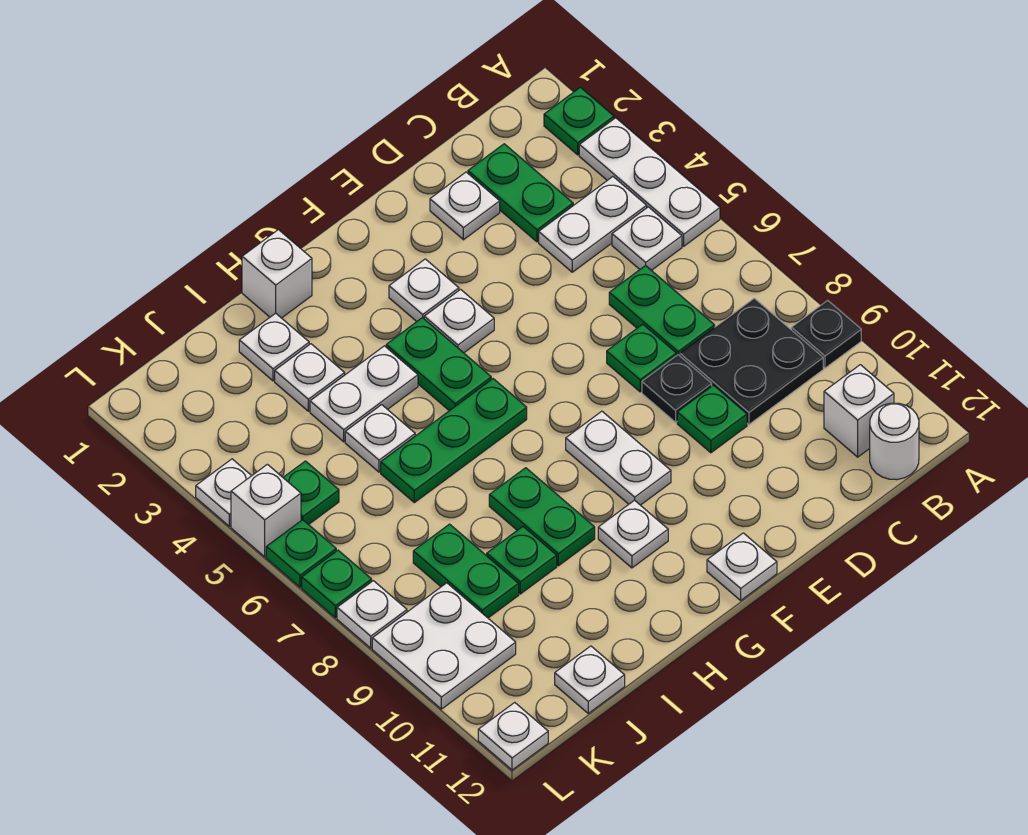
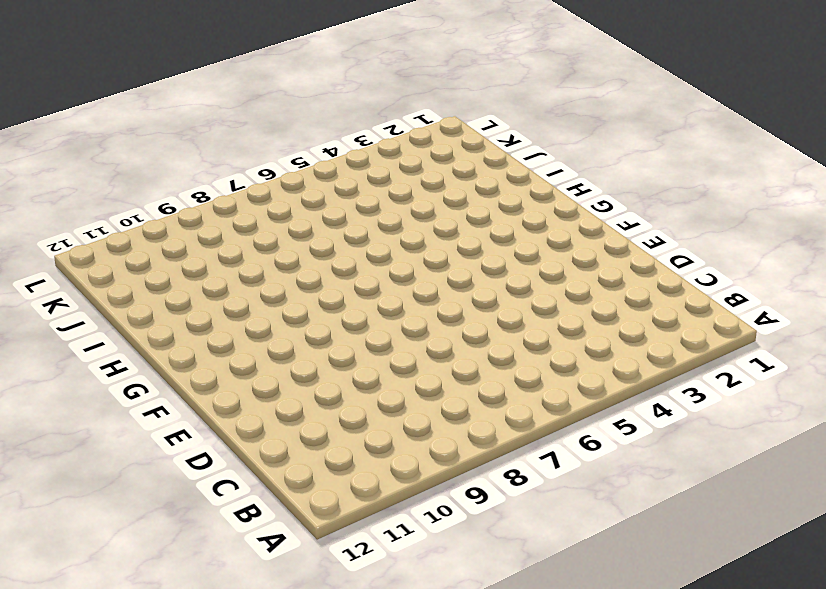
none -> green 1x1 plate [544,87,614,155]
none -> white 1x3 plate [579,118,720,246]
none -> black 1x1 plate [791,300,861,368]
none -> white 1x2 plate [539,177,647,272]

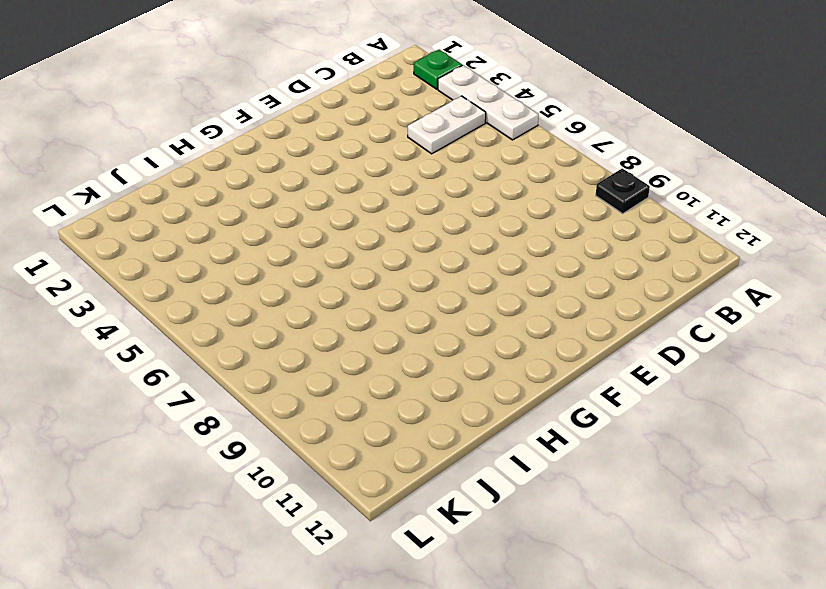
none -> white 1x1 plate [612,207,682,270]
none -> black 2x2 plate [680,298,823,424]
none -> white 1x1 brick [824,365,894,457]
none -> white 1x1 round brick [870,403,919,480]

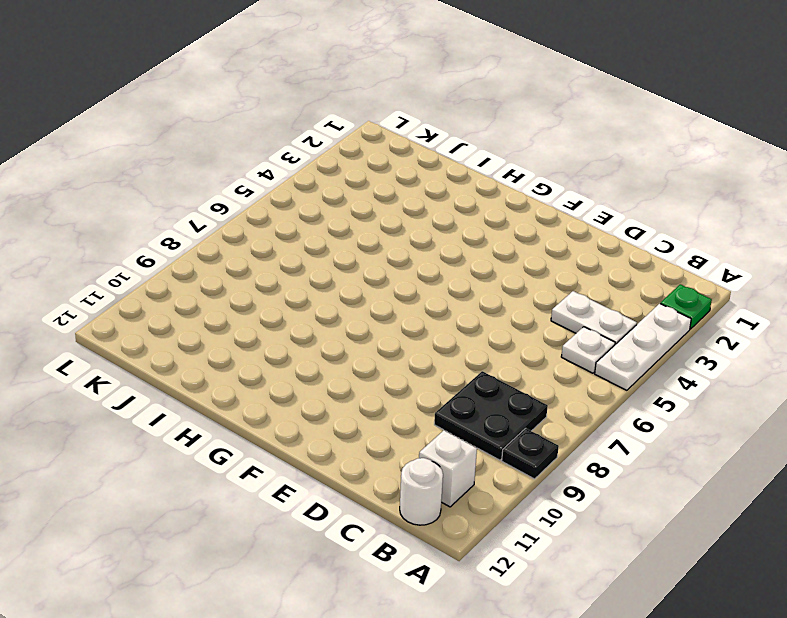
none -> green 1x2 plate [468,144,573,242]
none -> green 1x2 plate [609,265,715,356]
none -> white 1x1 plate [430,172,500,240]
none -> green 1x1 plate [607,324,676,392]

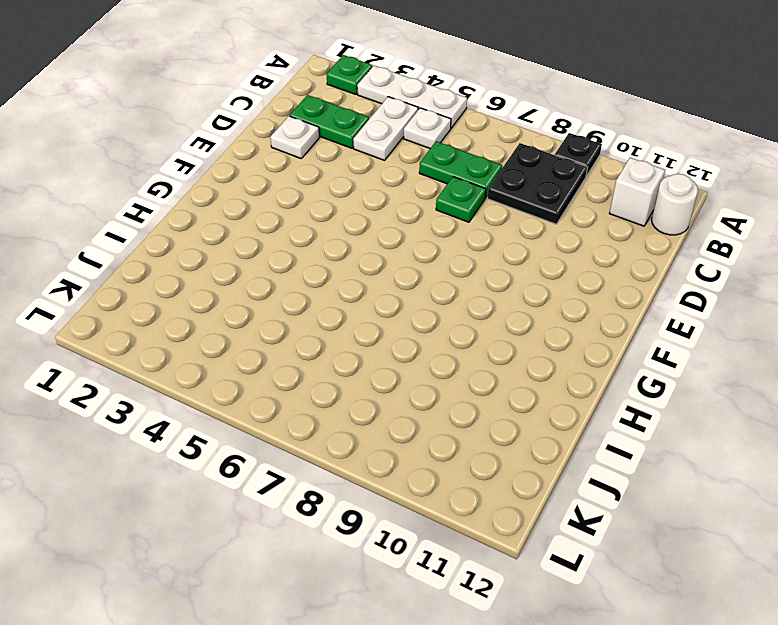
none -> black 1x1 plate [642,355,712,422]
none -> green 1x1 plate [677,385,747,453]
none -> white 1x1 plate [389,259,459,322]
none -> white 1x1 plate [424,289,494,353]

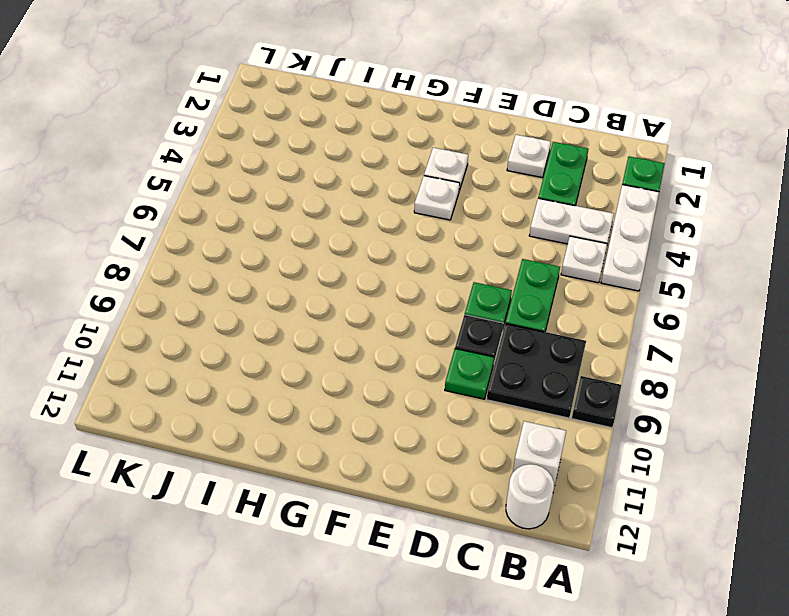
none -> white 1x2 plate [566,411,671,505]
none -> white 1x1 plate [707,533,777,600]
none -> green 1x2 plate [386,318,491,411]
none -> green 1x3 plate [381,379,527,503]

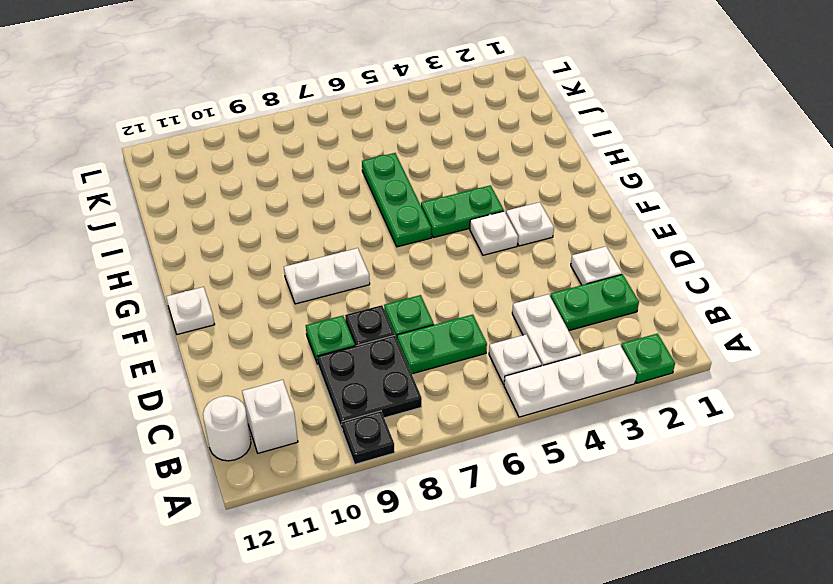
none -> white 1x1 plate [598,500,668,568]
none -> white 1x1 brick [242,230,312,318]
none -> white 1x2 plate [310,346,418,442]
none -> green 1x2 plate [489,468,595,566]

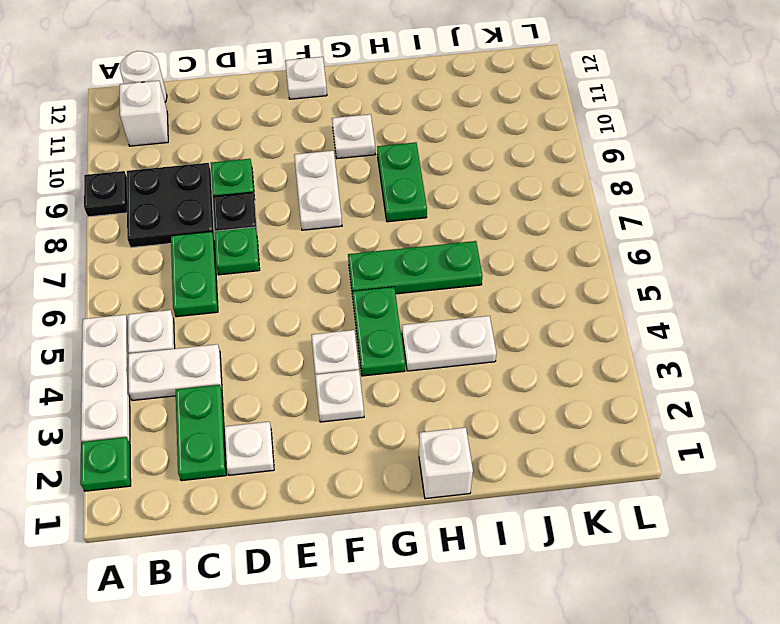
none -> white 1x1 plate [239,313,309,381]
none -> white 1x1 plate [275,344,345,411]
none -> white 1x1 plate [345,405,415,472]
none -> green 1x1 plate [487,527,557,594]

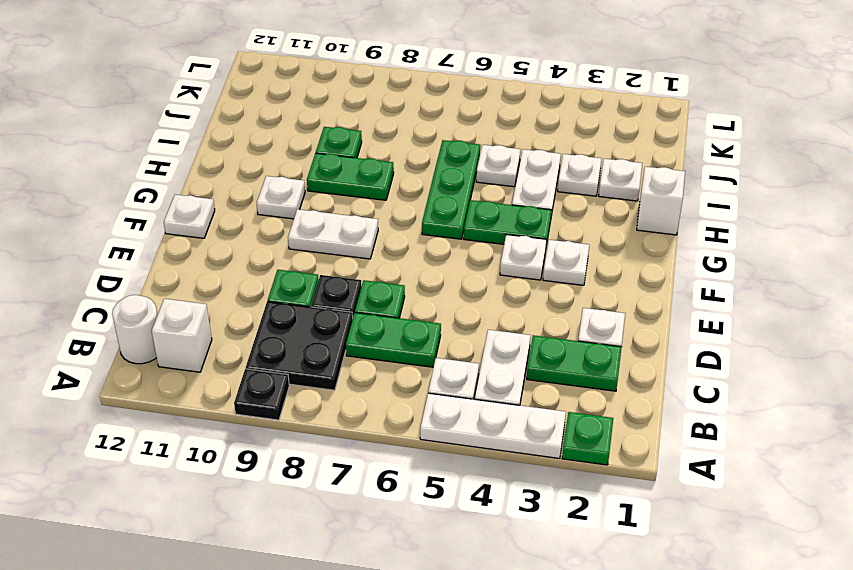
none -> green 1x2 plate [413,524,519,618]
none -> white 1x1 plate [555,646,625,713]
none -> green 1x1 plate [283,461,339,525]
none -> white 2x2 plate [372,583,516,709]

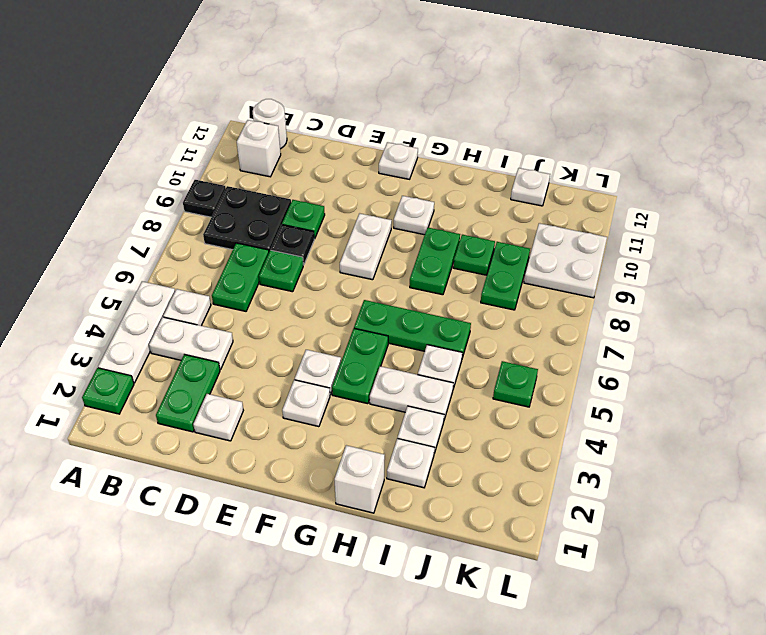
none -> white 1x1 plate [196,459,252,526]
none -> white 1x1 brick [231,464,301,557]
none -> green 1x1 plate [266,520,336,587]
none -> green 1x1 plate [302,550,372,618]

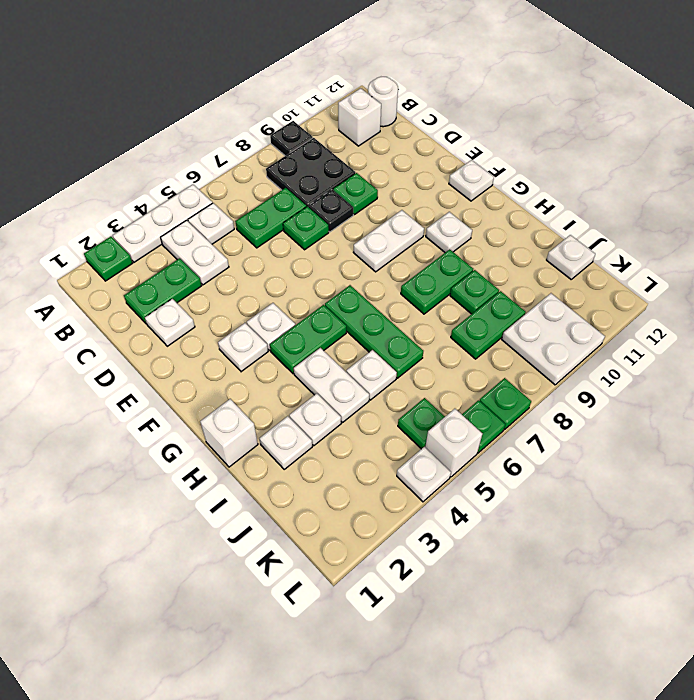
none -> white 1x1 plate [337,581,407,648]
none -> white 1x1 plate [478,702,548,770]

